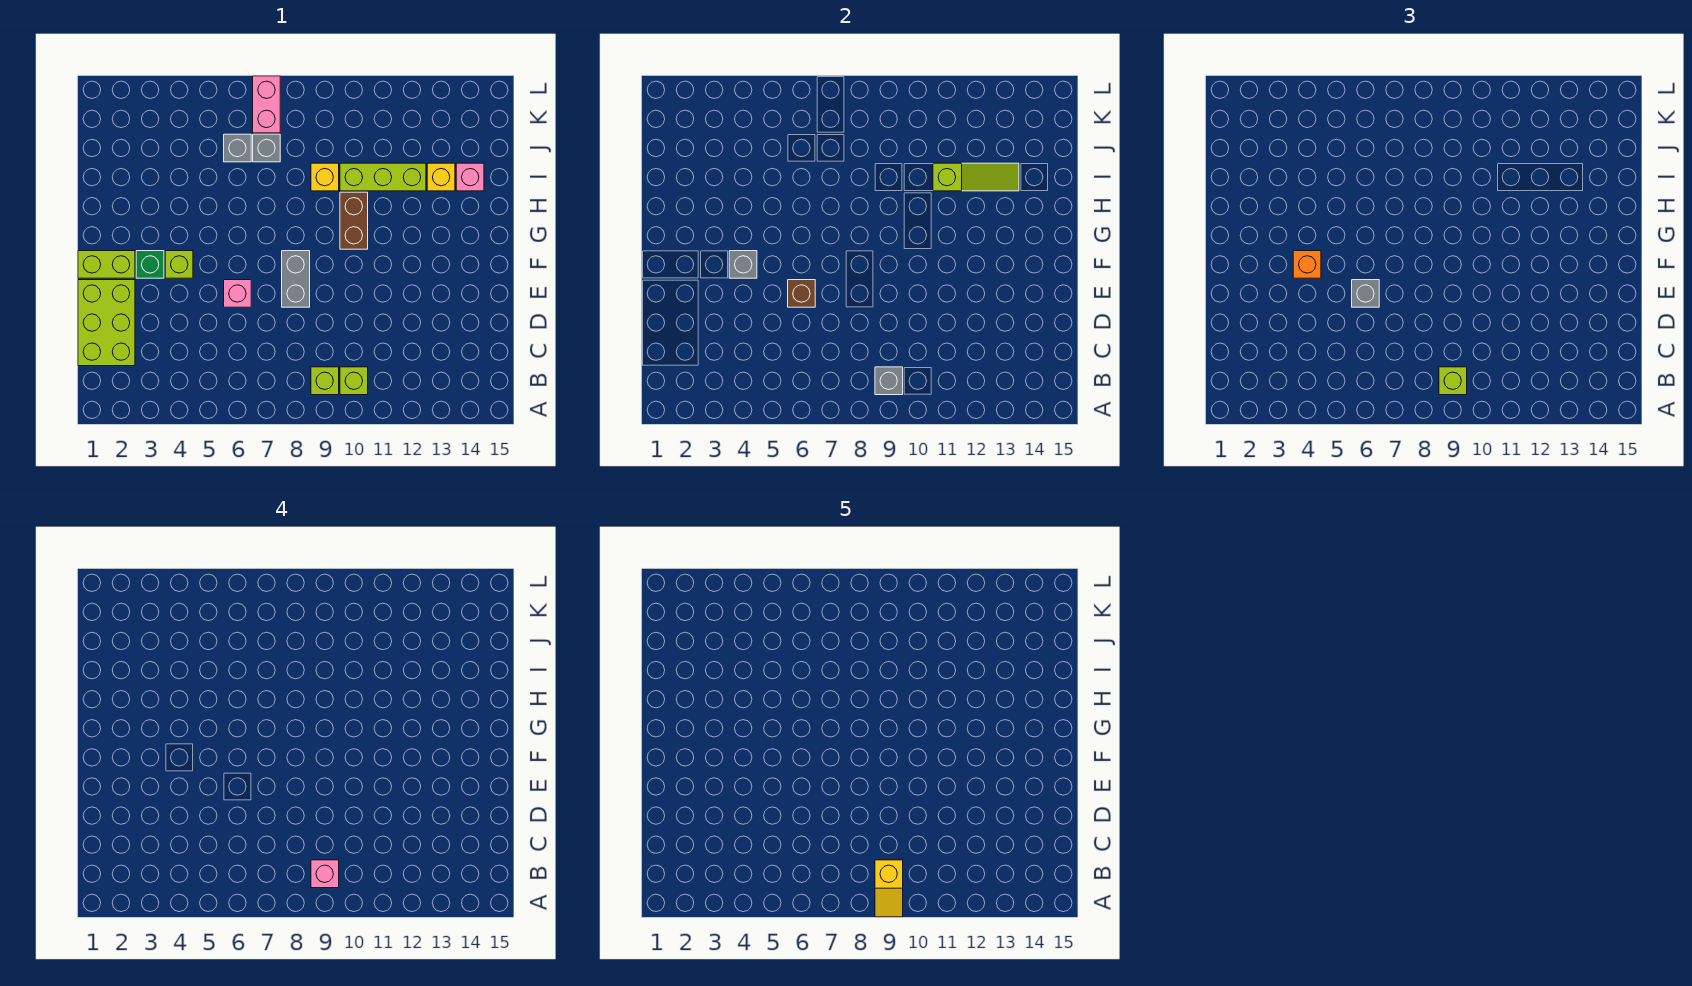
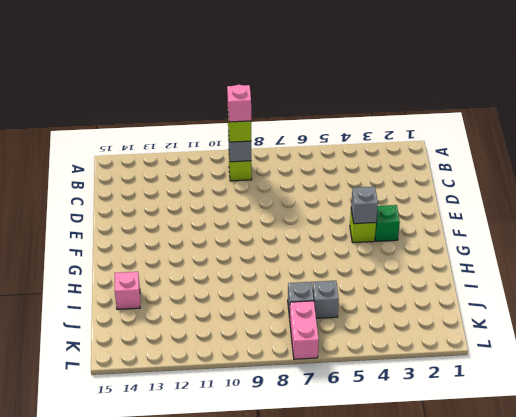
none -> lime 1x1 brick [340,367,368,395]
none -> lime 2x3 brick [78,280,135,366]
none -> pink 1x1 brick [224,280,251,307]

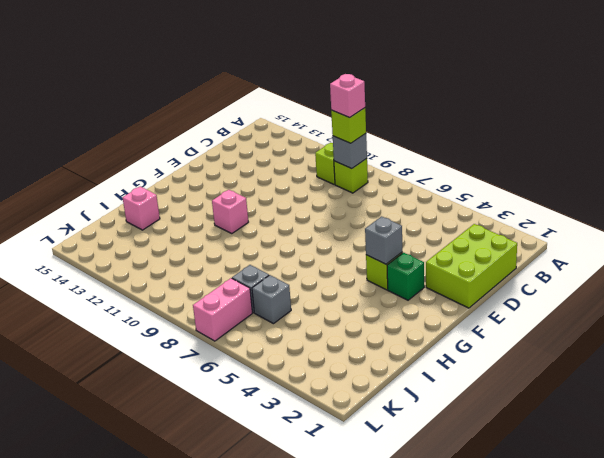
pink 1x1 brick [212,190,248,233] -> pink 1x1 brick moved to [224,280,251,307]
none -> grey 1x2 brick [282,251,310,307]
none -> lime 1x2 brick [78,251,135,278]
none -> brown 1x2 brick [340,192,368,249]

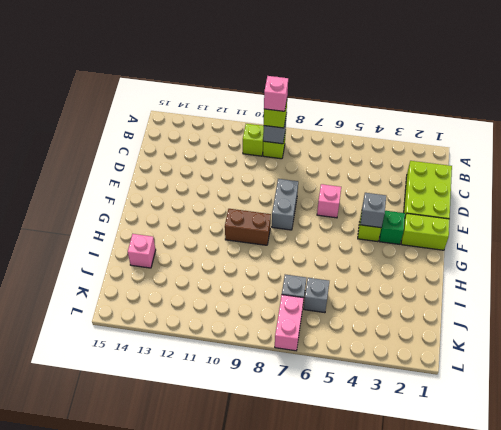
brown 1x2 brick [225,209,271,245] -> brown 1x2 brick turned to [340,192,368,249]
none -> yellow 1x1 brick [311,163,339,191]
none -> lime 1x3 brick [340,163,426,191]
none -> yellow 1x1 brick [427,163,455,191]

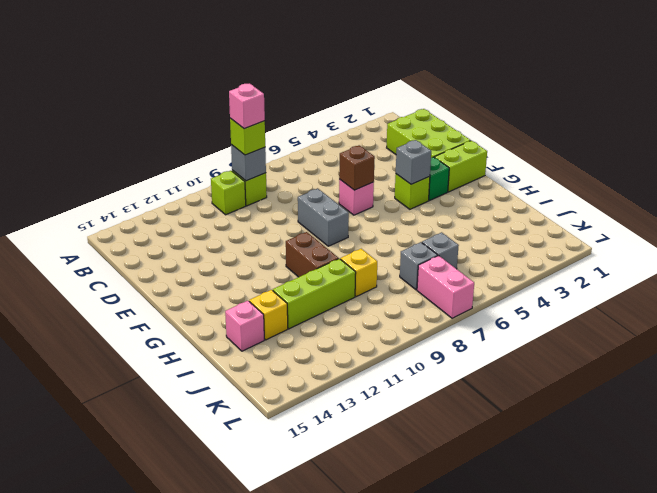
none -> lime 1x3 slope [933,163,1019,191]
none -> grey 1x1 brick [1352,280,1379,307]
none -> orange 1x1 brick [1293,251,1321,278]

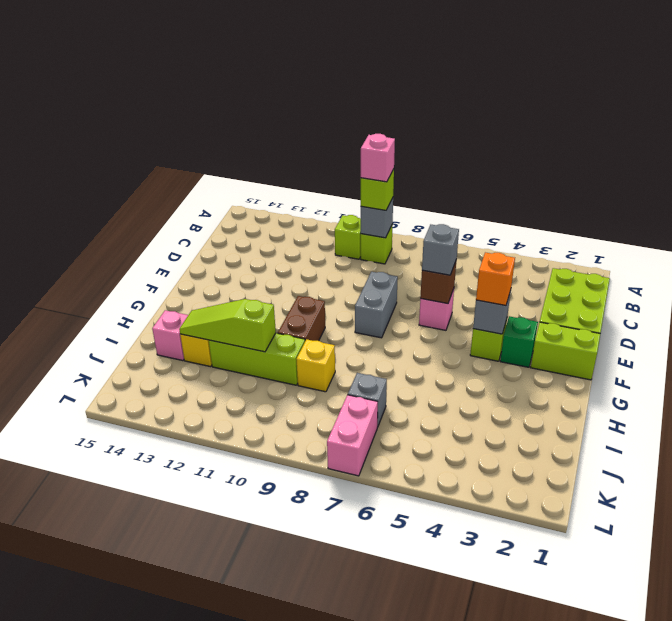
none -> grey 1x1 brick [224,134,251,162]
none -> yellow 1x2 slope [875,860,903,917]

